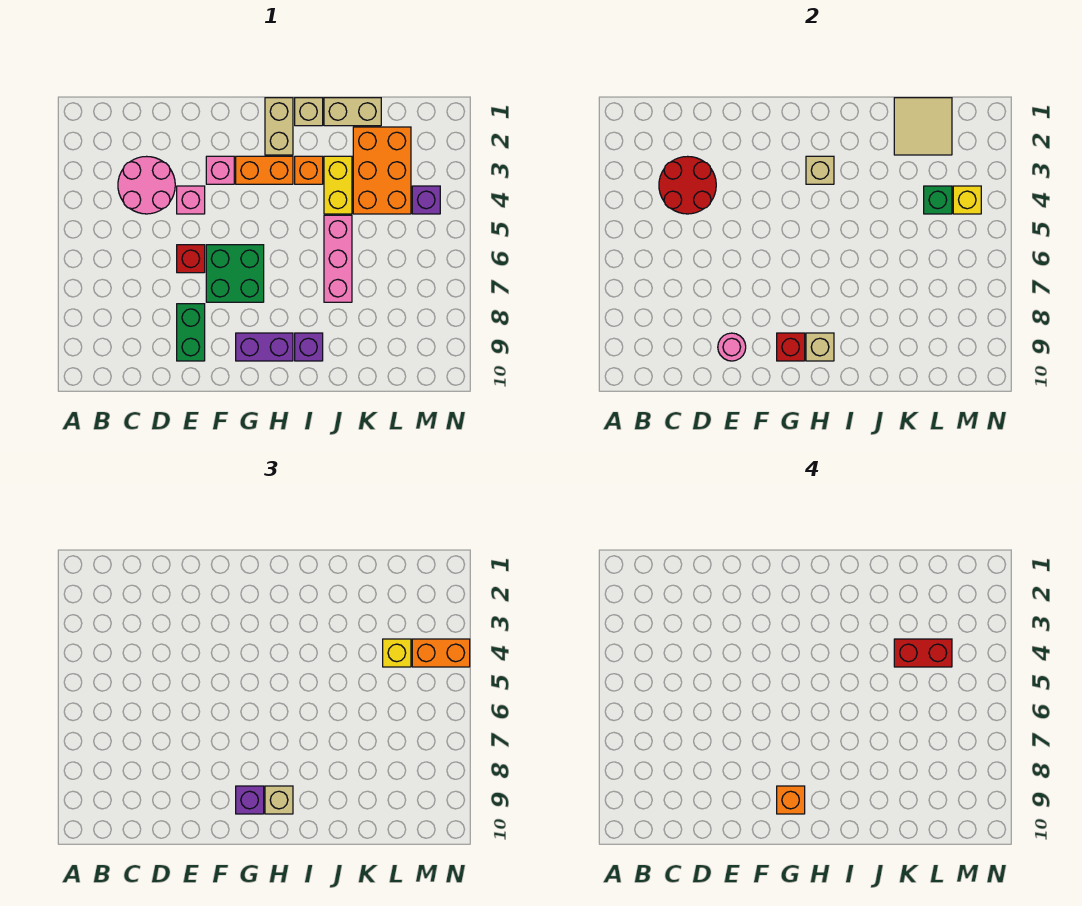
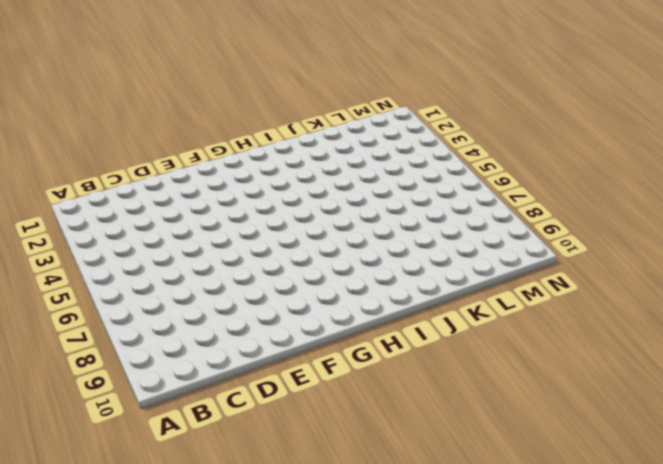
none -> pink 2x2 round brick [118,156,175,214]
none -> pink 1x1 brick [177,186,205,214]
none -> red 1x1 brick [177,245,205,273]
none -> green 1x2 brick [177,304,205,361]

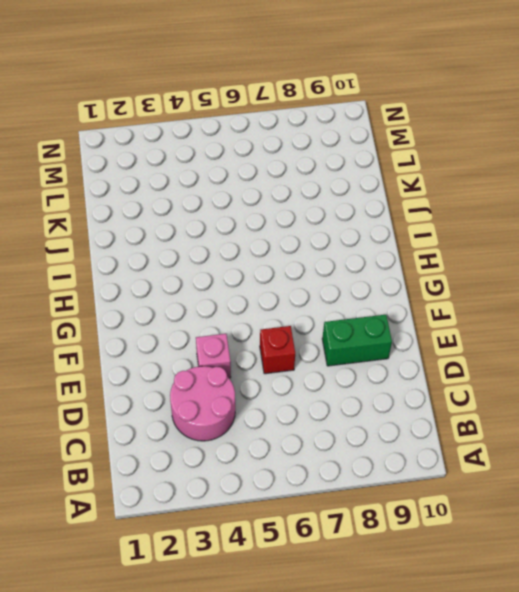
none -> pink 1x1 brick [206,156,234,184]
none -> green 2x2 brick [206,245,264,302]
none -> orange 1x2 brick [236,156,293,184]
none -> purple 1x2 brick [236,333,293,361]

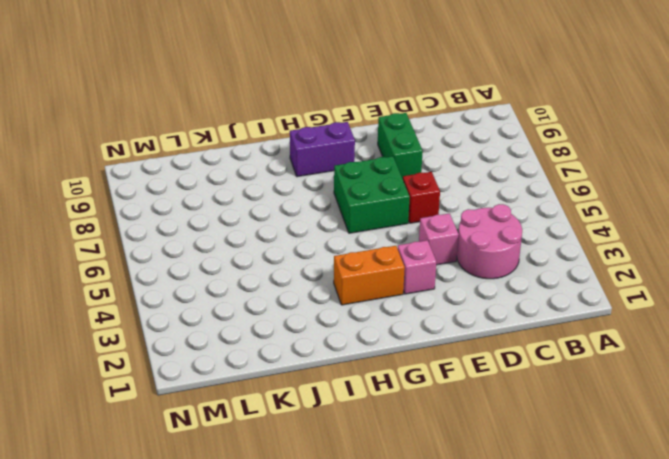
none -> tan 1x2 brick [265,98,293,155]
none -> tan 1x1 brick [295,98,323,126]
none -> orange 1x1 brick [295,156,323,184]
none -> purple 1x1 brick [295,333,323,361]

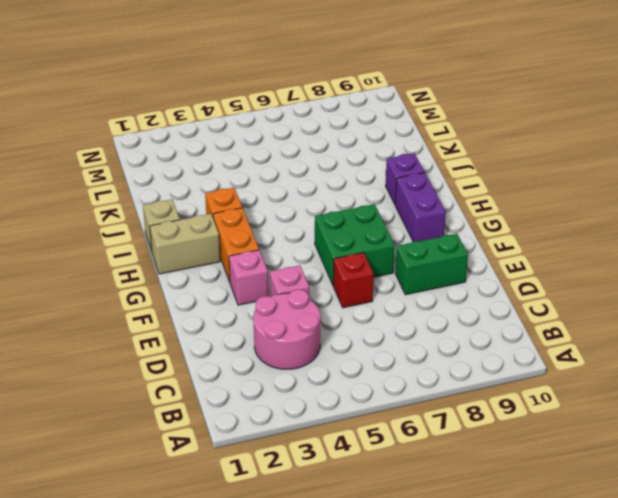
none -> tan 1x2 brick [324,98,381,126]
none -> yellow 1x2 brick [324,156,352,214]
none -> pink 1x3 brick [324,215,352,302]
none -> orange 2x3 brick [353,127,411,214]

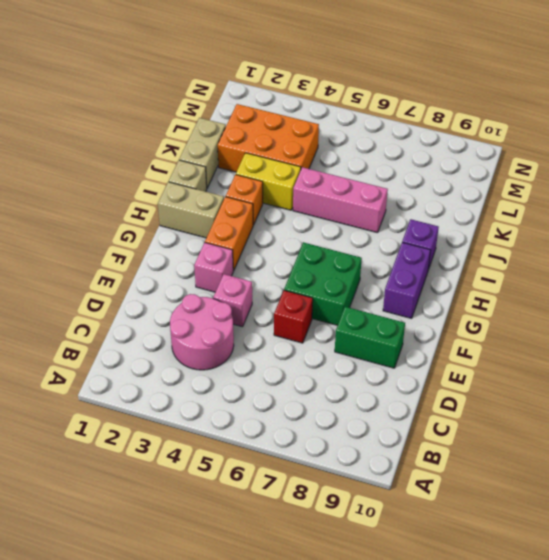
none -> purple 1x1 brick [412,186,440,214]
none -> red 2x2 round brick [659,156,716,214]
none -> pink 1x1 round brick [718,333,746,361]
none -> red 1x1 brick [777,333,805,361]

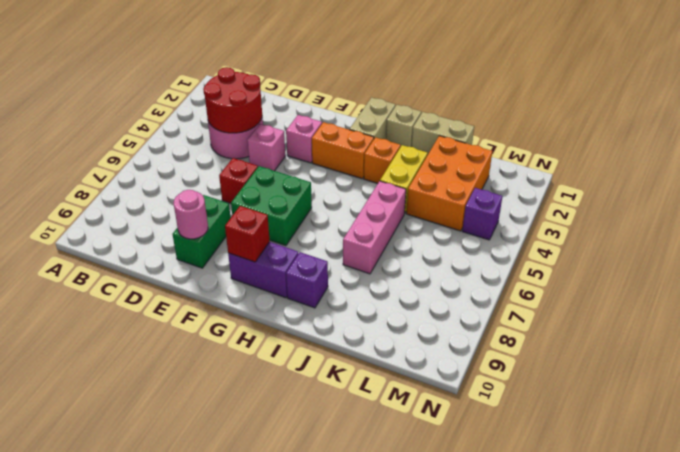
none -> tan 1x1 brick [806,156,834,184]
none -> tan 1x1 brick [806,333,834,361]
none -> tan 2x2 tile [894,98,952,155]
none -> green 1x1 brick [924,186,952,214]

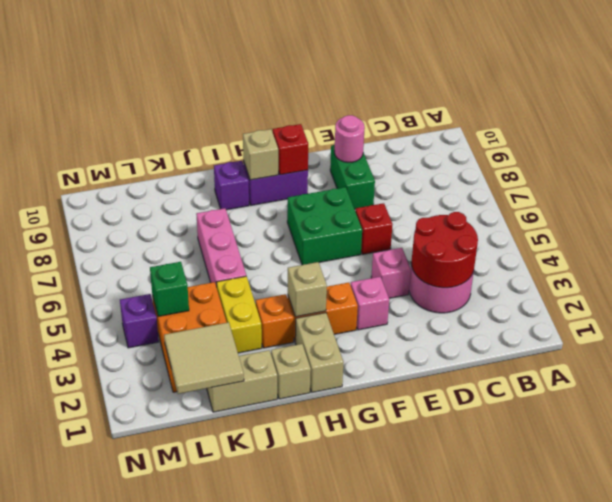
none -> yellow 1x1 brick [953,186,981,214]
none -> purple 1x1 brick [236,786,264,814]
none -> tan 1x1 brick [265,786,293,814]
none -> yellow 1x1 brick [383,639,411,667]

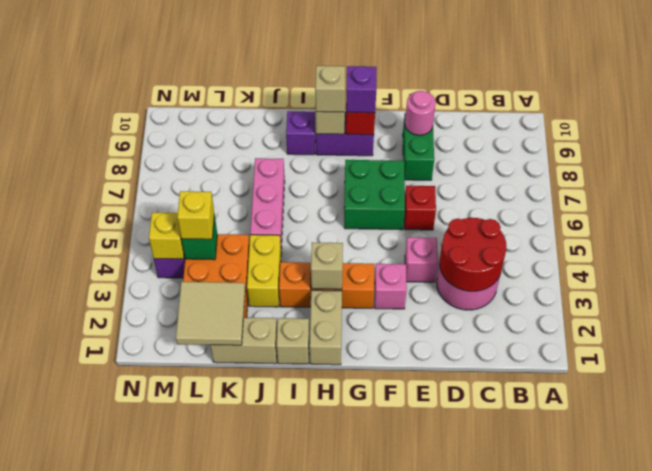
none -> orange 1x2 brick [412,639,470,667]
none -> orange 1x1 brick [777,786,805,814]
none -> red 1x2 brick [894,639,952,667]

